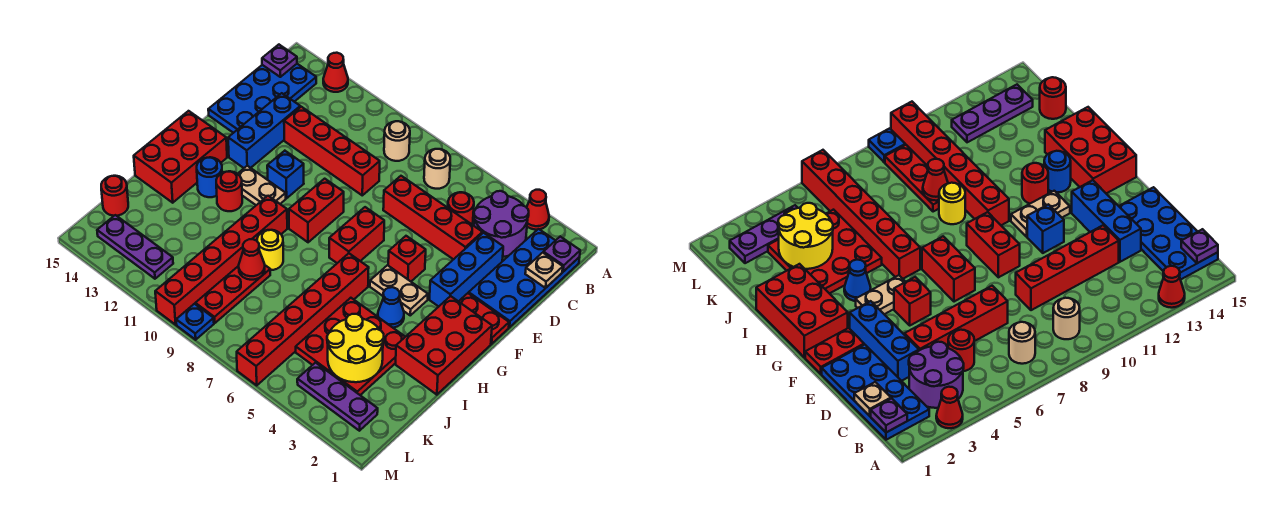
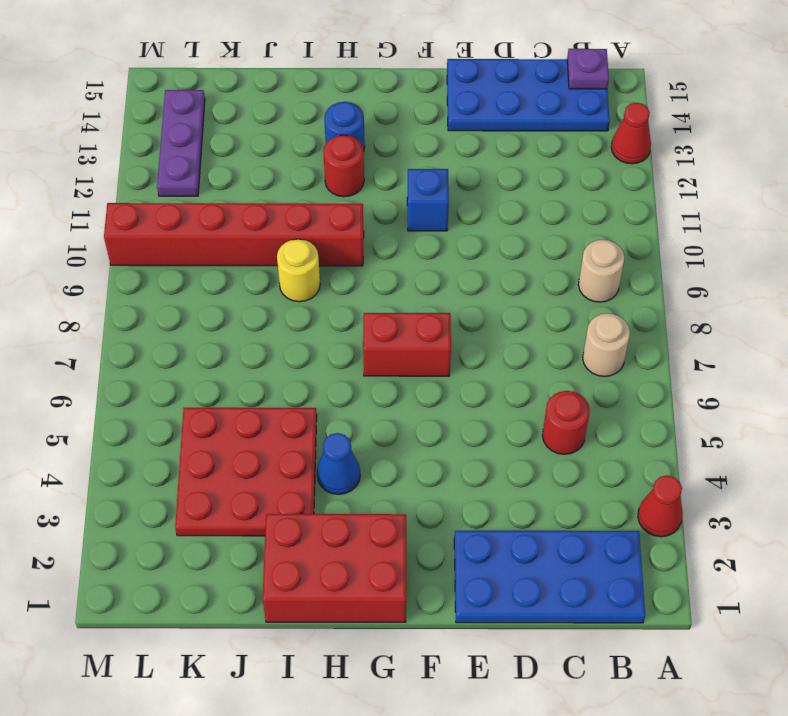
none -> purple 2x2 round brick [474,191,529,257]
none -> blue 1x3 brick [429,233,503,307]
none -> red 1x4 brick [383,176,482,260]
none -> red 1x4 brick [284,107,380,195]

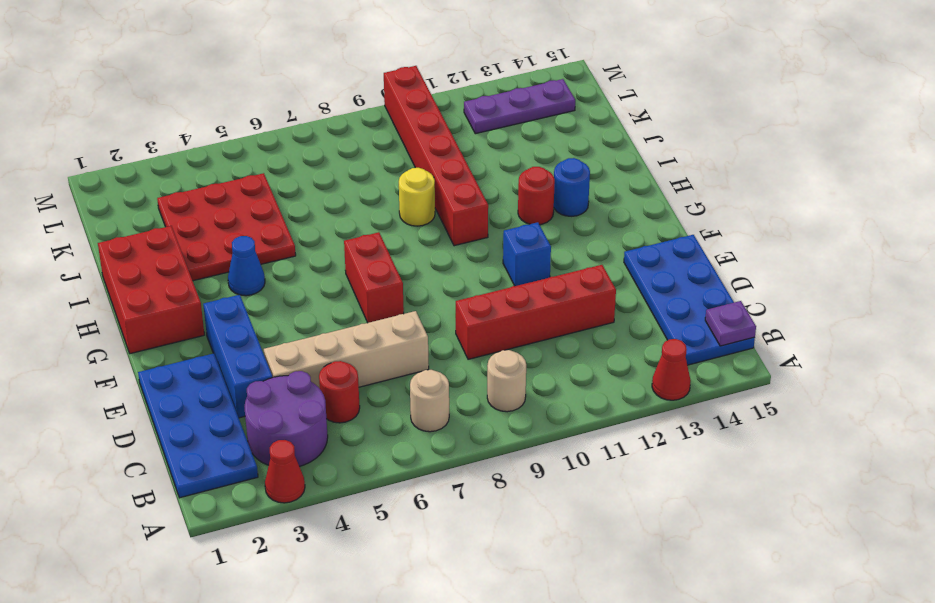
tan 1x4 brick [264,311,429,389] -> red 1x4 brick [383,176,482,260]
none -> blue 1x3 brick [228,93,300,168]
none -> red 1x2 plate [459,293,509,344]
none -> red 1x1 brick [388,236,426,281]
none -> red 1x2 brick [289,179,344,242]

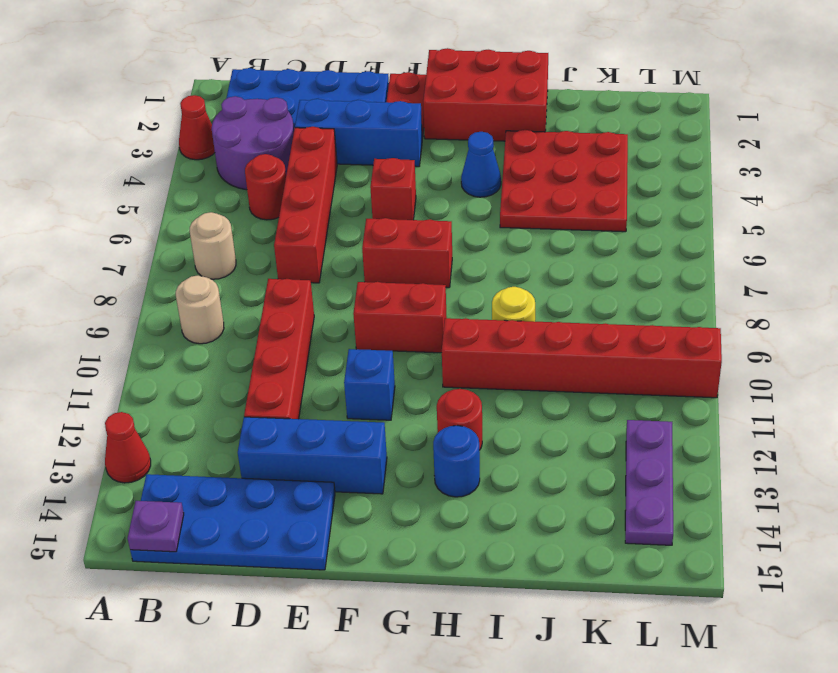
none -> tan 1x2 plate [370,265,428,315]
none -> tan 1x2 plate [238,166,286,205]
none -> red 2x3 brick [134,111,227,203]
none -> red 1x6 brick [237,253,369,385]

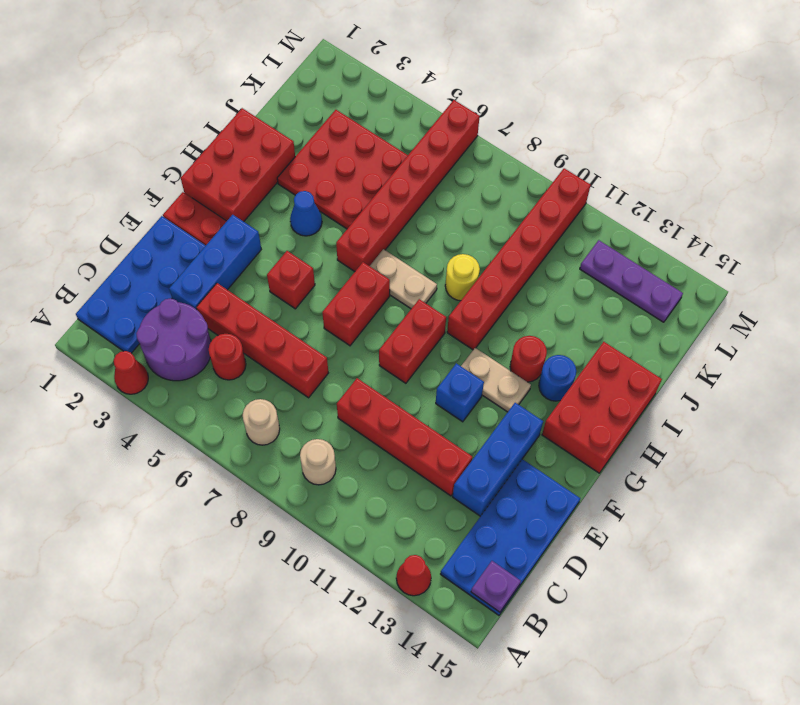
tan 1x2 plate [370,249,437,309] -> tan 1x2 plate moved to [370,265,428,315]
none -> red 1x3 plate [195,265,270,323]
none -> red 1x1 round brick [101,176,128,216]
none -> purple 1x3 plate [297,363,378,431]
none -> blue 1x1 plate [176,304,214,340]

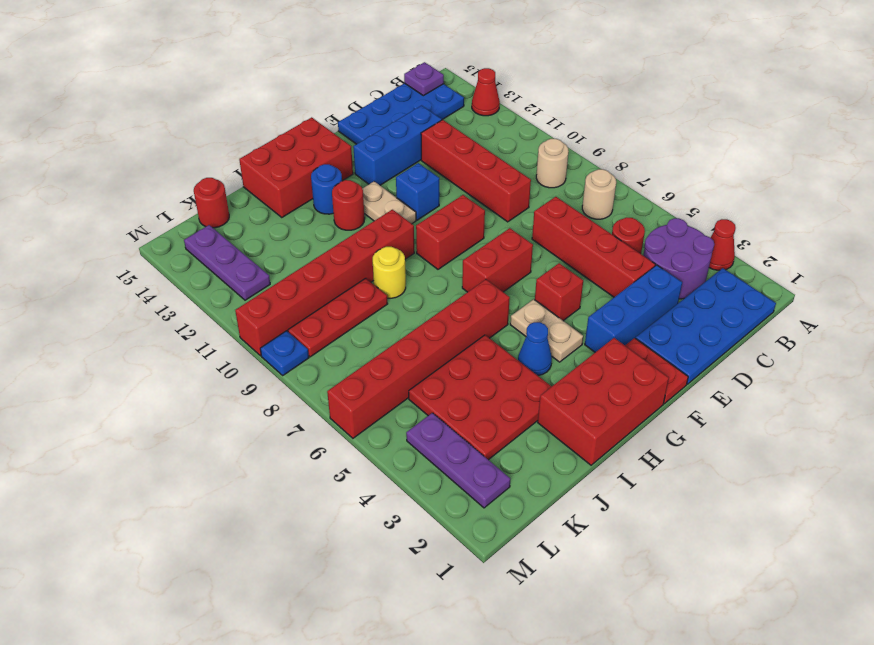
none -> purple 1x1 plate [543,237,580,272]
none -> tan 1x1 plate [525,253,563,288]
none -> yellow 2x2 round brick [327,314,384,382]
none -> red 1x1 cone [239,239,265,280]

